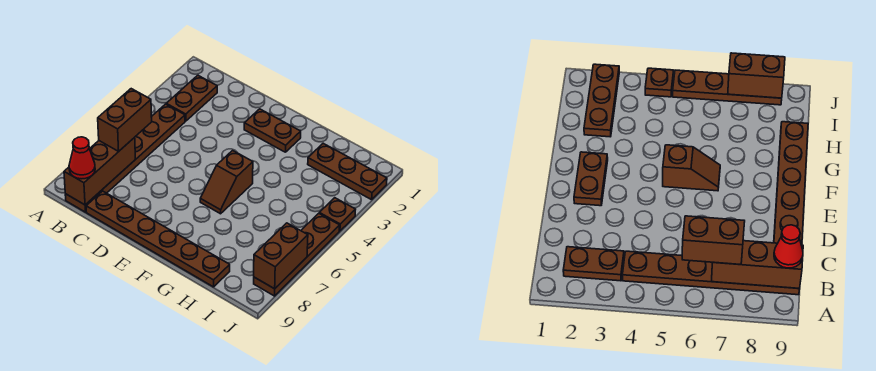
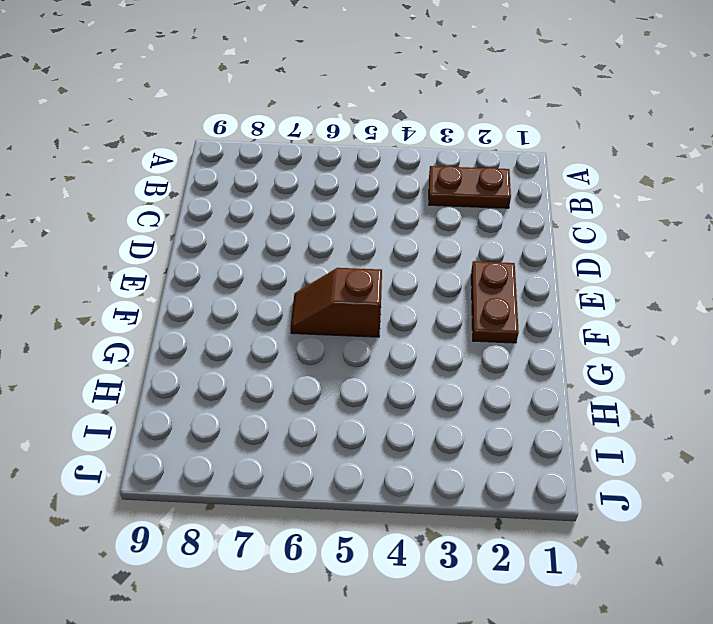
none -> brown 1x6 plate [65,104,185,212]
none -> brown 1x6 plate [86,191,230,287]
none -> brown 1x3 plate [308,143,387,200]

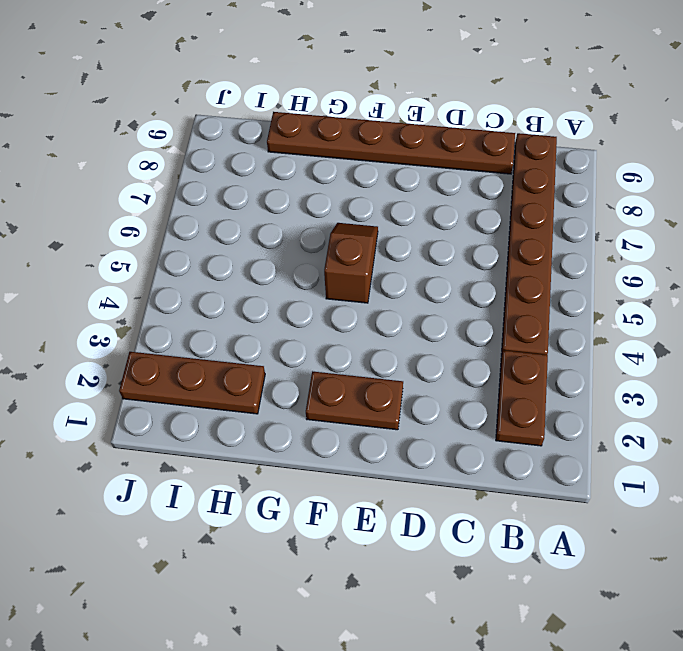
none -> brown 1x1 plate [319,198,356,231]
none -> brown 1x4 plate [254,213,340,296]
none -> brown 1x3 brick [64,138,135,205]

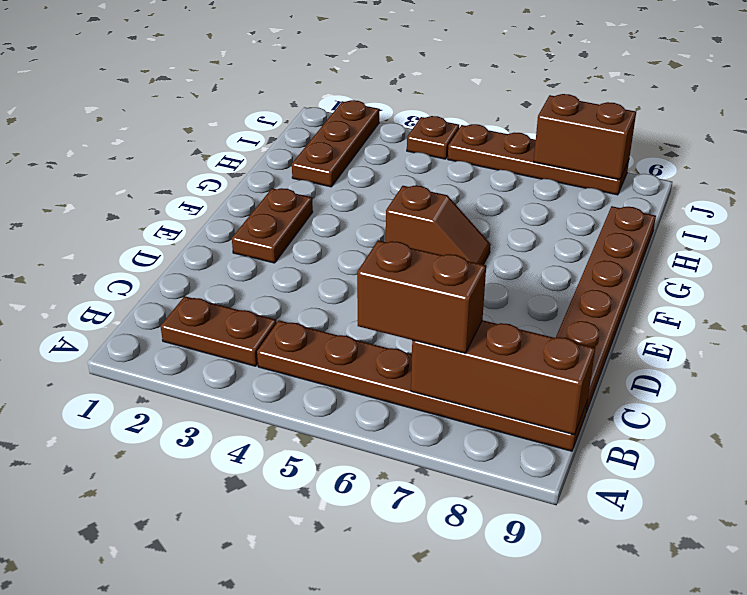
none -> red 1x1 cone [69,137,95,179]

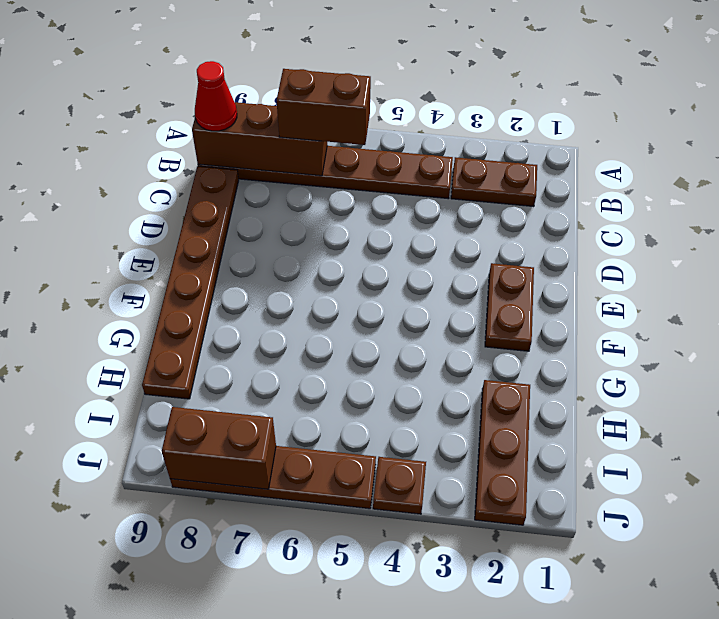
none -> brown 1x2 slope [200,150,253,214]

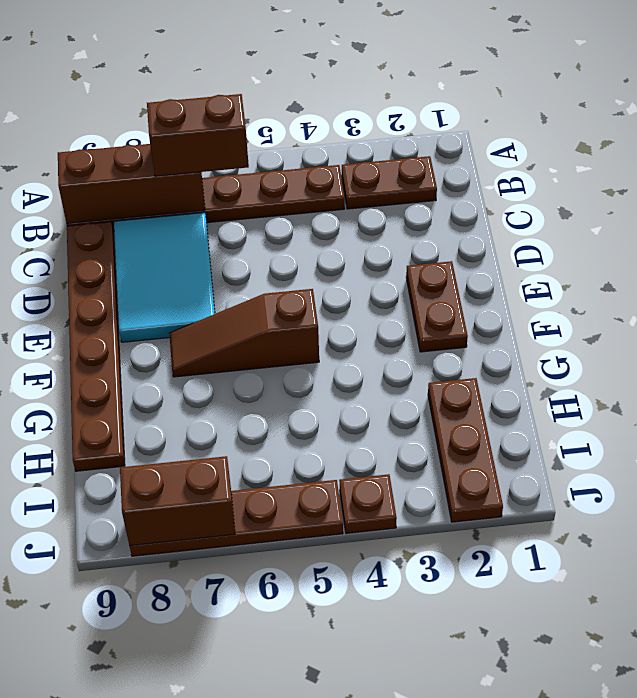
cyan 2x3 tile [114,213,215,342] -> none
brown 1x3 slope [169,289,319,377] -> brown 1x2 slope [200,150,253,214]
none -> red 1x1 cone [69,137,95,179]

